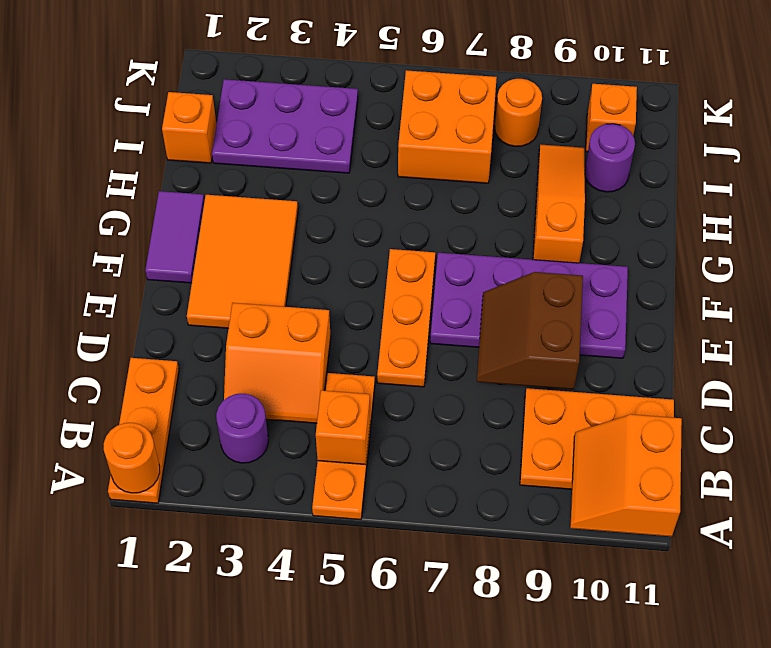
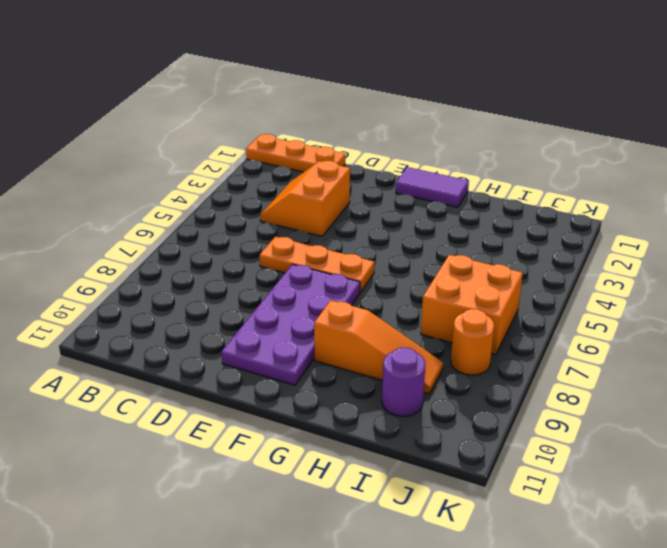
none -> orange 1x3 plate [312,373,375,520]
none -> purple 1x1 round brick [216,394,268,463]
none -> orange 2x3 plate [520,388,674,489]

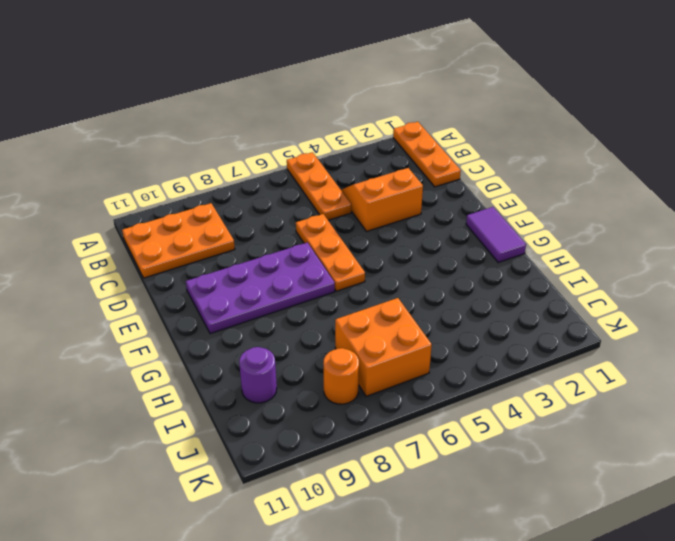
none -> purple 1x1 round brick [216,394,268,463]
none -> orange 2x3 tile [187,195,298,328]
none -> orange 1x3 slope [533,144,585,263]

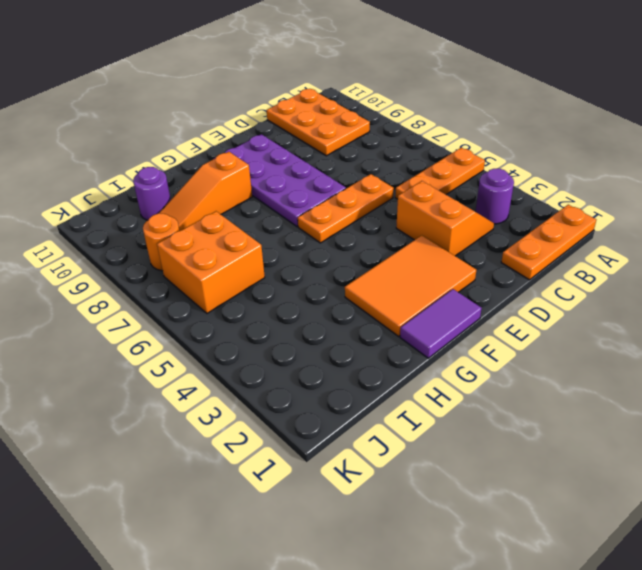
none -> orange 1x1 brick [162,92,217,163]
none -> purple 2x3 plate [212,79,358,173]
none -> orange 1x1 brick [586,84,637,152]

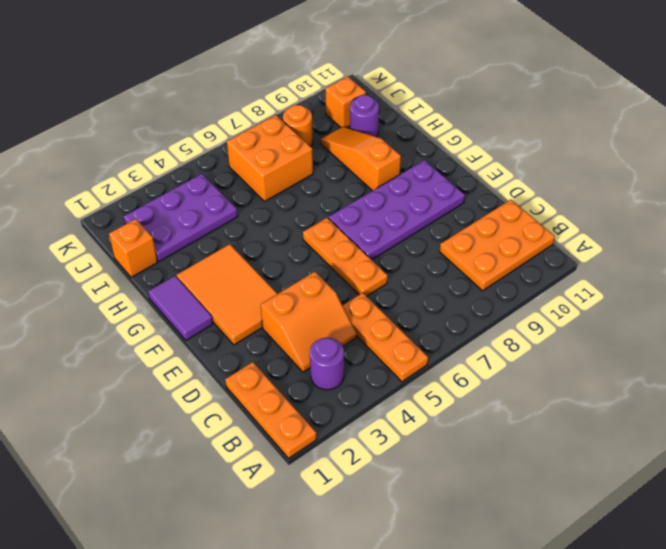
none -> orange 1x1 round brick [104,423,160,493]
none -> orange 2x2 slope [570,414,682,536]
none -> orange 1x1 brick [316,390,370,465]

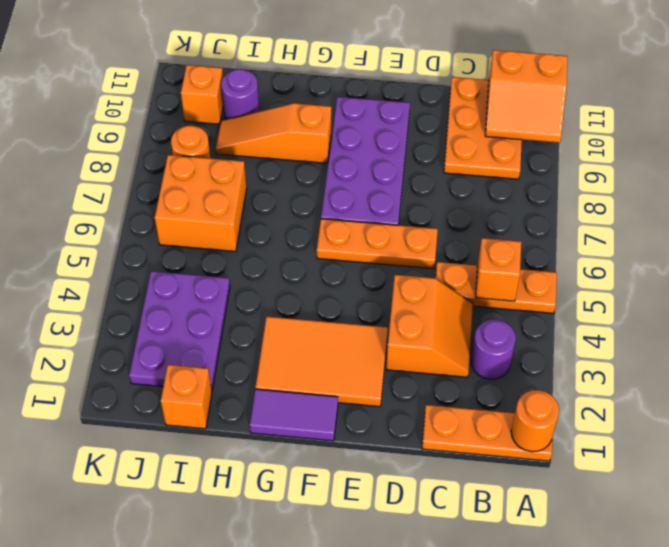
none -> brown 2x2 slope [477,272,583,389]

